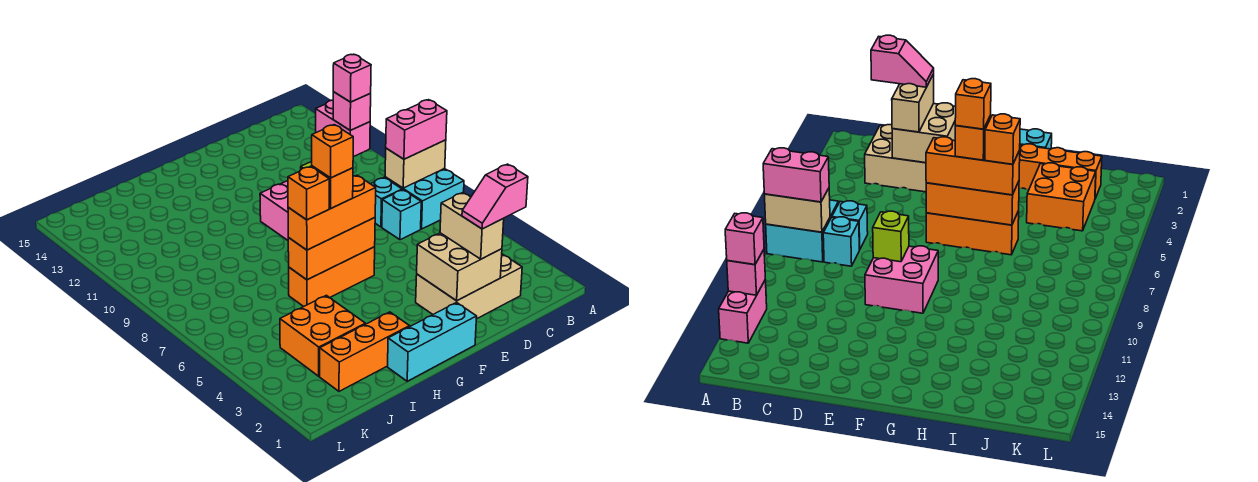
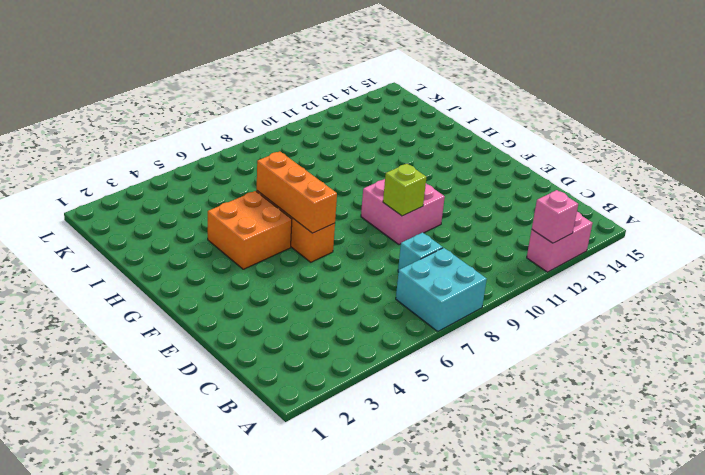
orange 2x2 brick [208,191,292,269] -> orange 2x2 brick moved to [280,295,365,376]
none -> tan 2x3 brick [416,254,522,319]
none -> cyan 1x1 brick [382,190,421,240]
none -> cyan 1x3 brick [388,302,477,381]

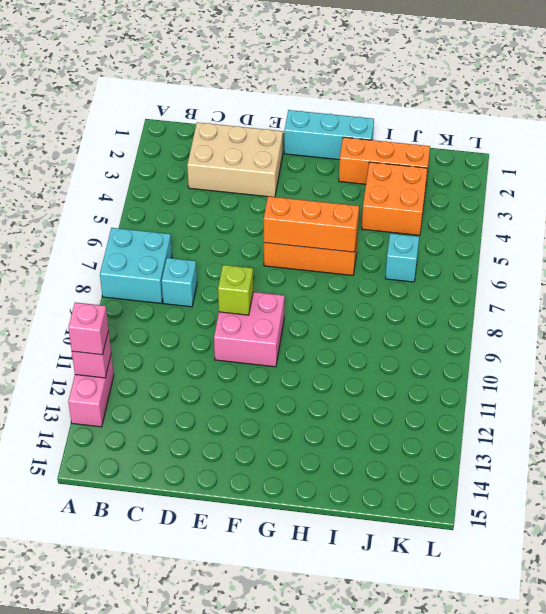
cyan 1x1 brick [385,233,419,282] -> cyan 1x1 brick moved to [382,190,421,240]
none -> tan 1x2 brick [385,140,446,188]
none -> tan 2x2 brick [417,233,502,301]
none -> pink 1x2 brick [386,100,447,159]

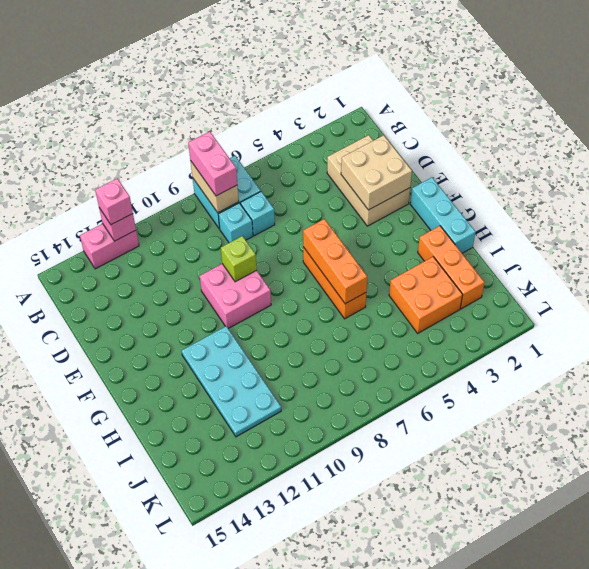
cyan 2x4 plate [182,326,281,437] -> none
none -> tan 1x2 brick [440,193,504,259]
none -> orange 1x3 brick [288,175,376,250]
none -> pink 1x2 slope [462,164,528,229]

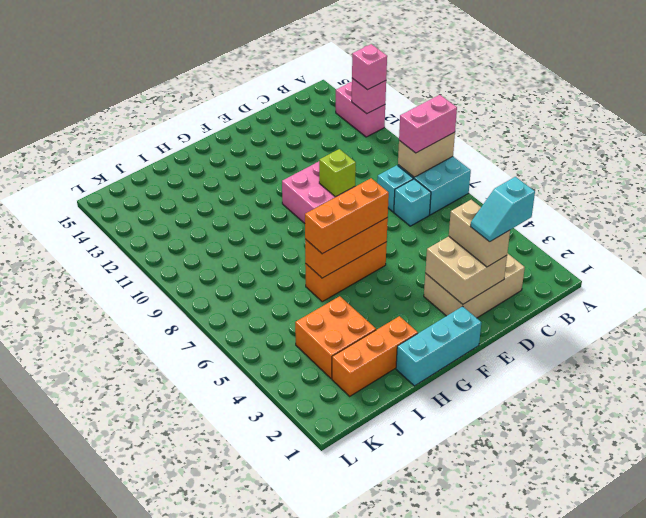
cyan 1x2 slope [470,177,535,242] -> pink 1x2 slope [462,164,528,229]
none -> orange 1x1 brick [312,166,353,209]
none -> orange 1x1 brick [288,166,329,220]
none -> orange 1x1 brick [312,125,353,178]

